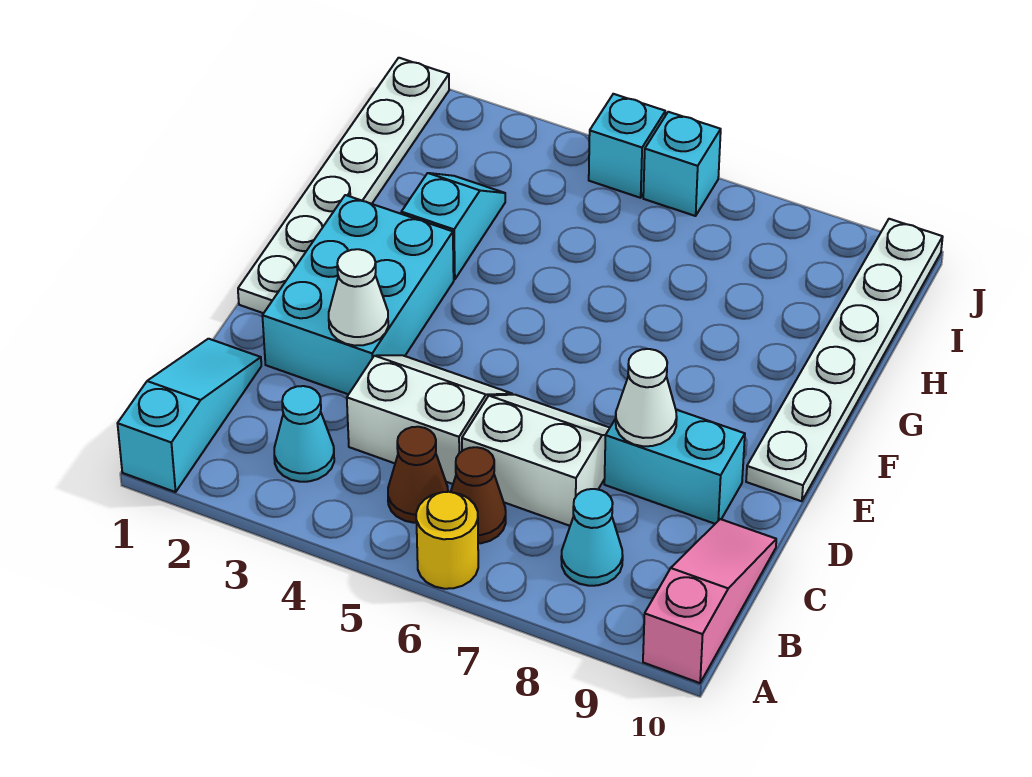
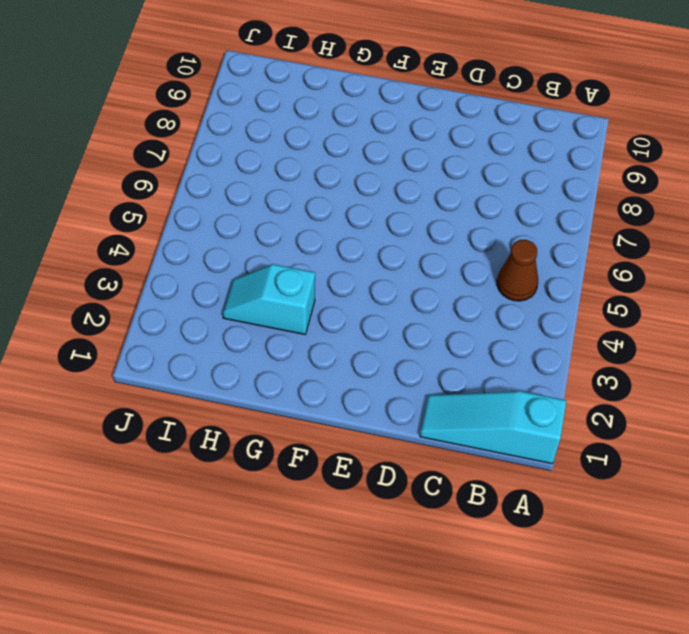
none -> yellow 1x1 round brick [416,492,478,589]
none -> pink 1x3 slope [643,519,776,683]
none -> cyan 1x1 cone [274,386,334,482]

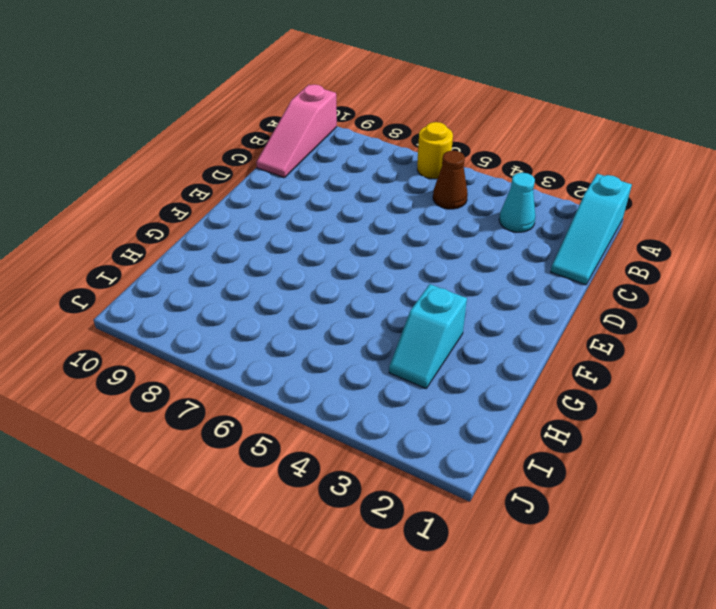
none -> brown 1x1 cone [451,447,506,543]
none -> cyan 1x1 cone [561,489,623,586]
none -> white 2x2 slope [347,355,512,484]

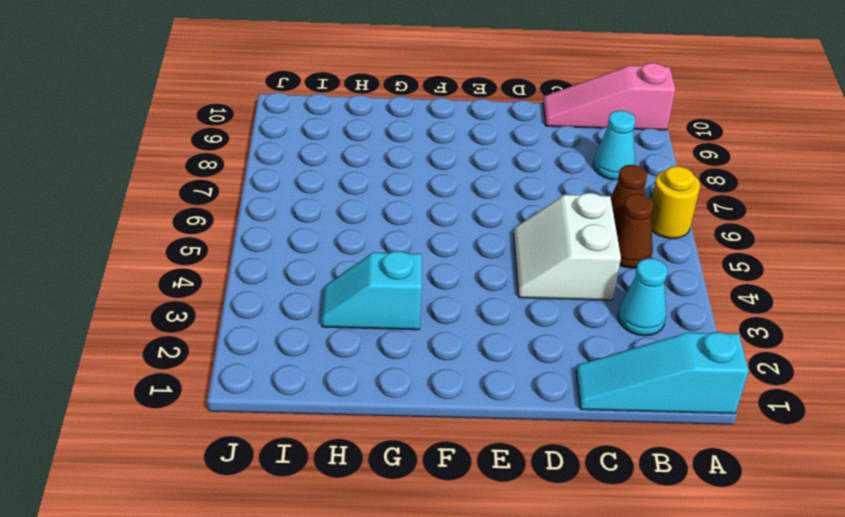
none -> white 2x2 slope [462,395,609,526]
none -> cyan 2x3 brick [262,195,454,394]
none -> cyan 1x2 brick [604,410,745,524]

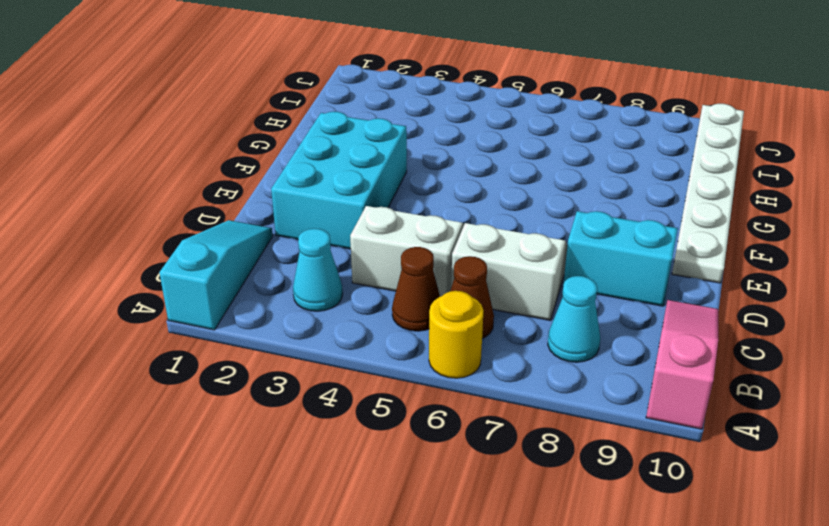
none -> white 1x6 plate [238,58,449,313]
none -> cyan 1x2 slope [401,173,505,280]
none -> cyan 1x1 brick [589,94,665,198]

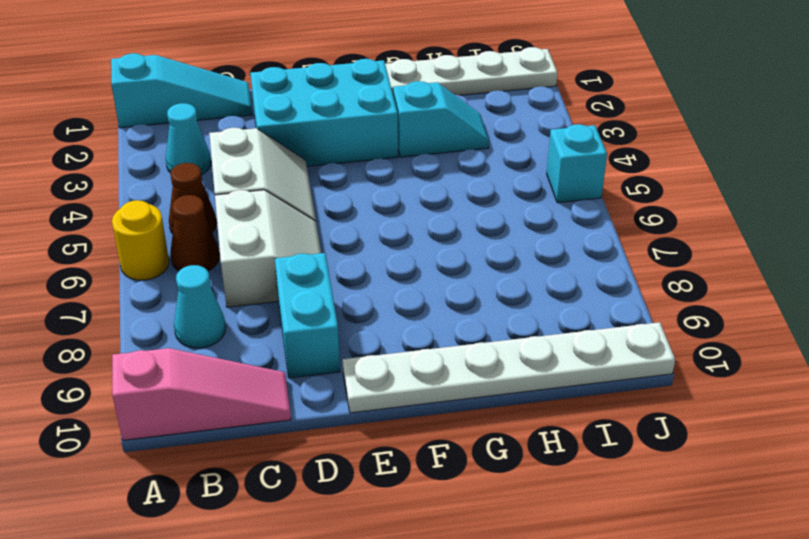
none -> cyan 1x1 brick [643,112,721,216]
none -> white 1x1 cone [329,249,388,346]
none -> white 1x1 cone [616,349,677,446]

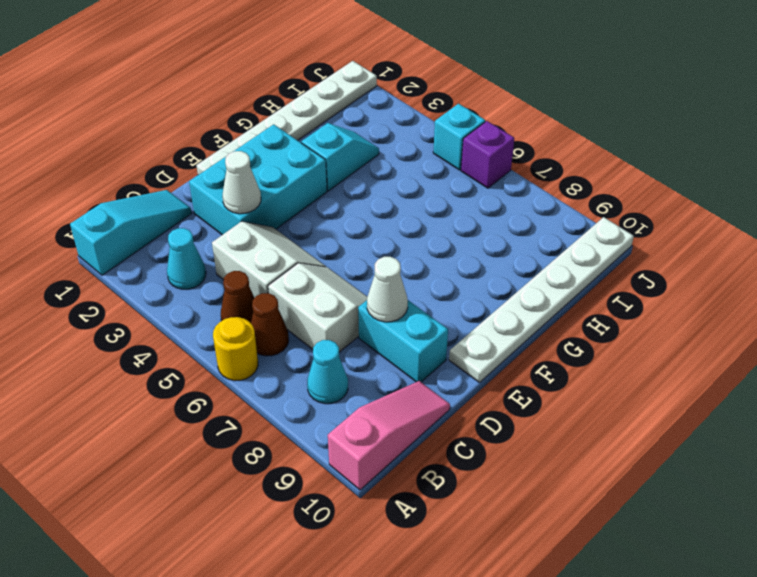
purple 1x1 brick [461,121,514,188] -> cyan 1x1 brick [643,112,721,216]

